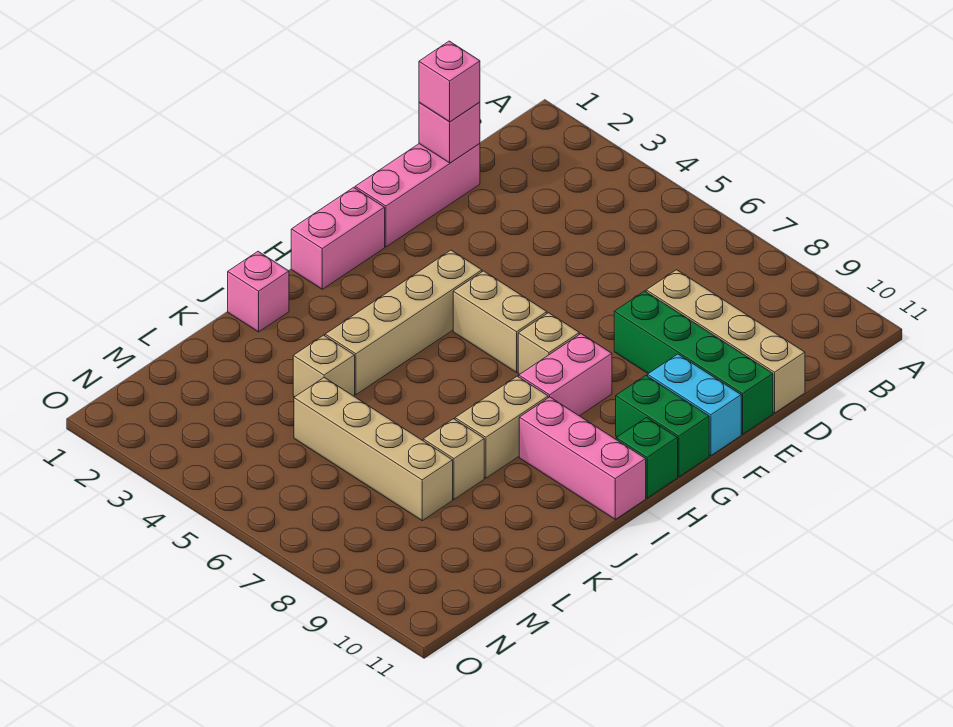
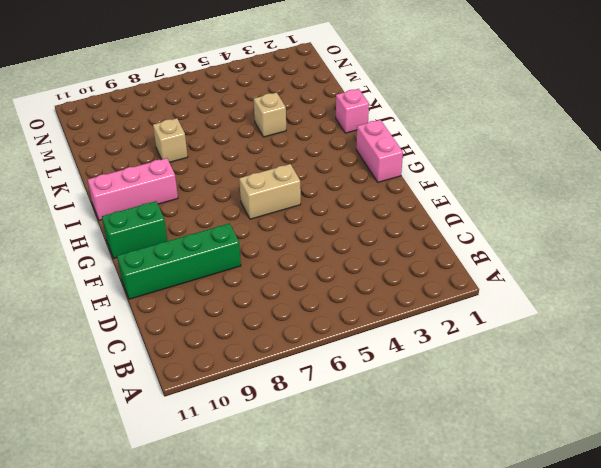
none -> pink 1x3 brick [355,143,480,247]
none -> tan 1x4 brick [646,270,805,413]
none -> cyan 1x2 brick [648,354,741,456]

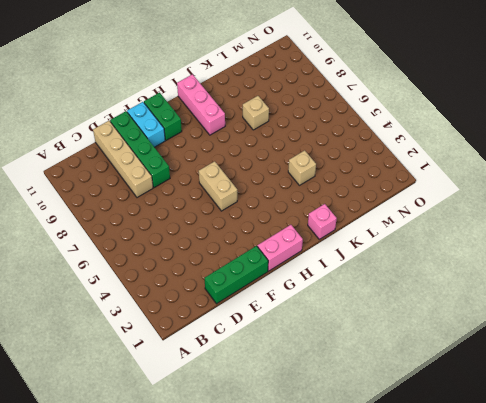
green 1x3 brick [204,246,268,304] -> pink 1x3 brick [355,143,480,247]
none -> tan 1x4 brick [325,250,482,395]
none -> tan 1x1 brick [518,313,579,375]
none -> pink 1x2 brick [519,334,612,416]

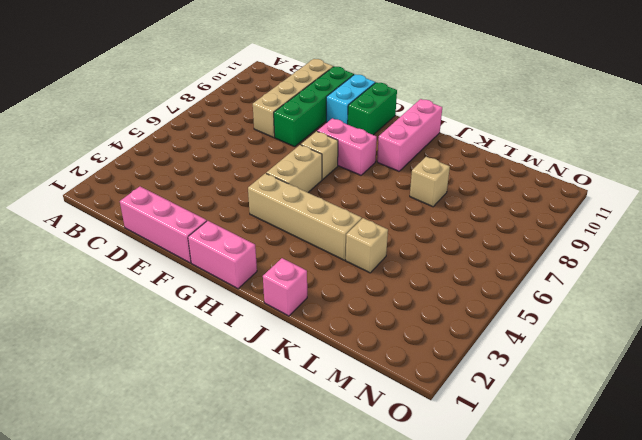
none -> green 1x1 brick [616,418,678,498]
none -> tan 1x2 brick [455,376,548,478]
none -> tan 1x4 brick [294,377,453,521]

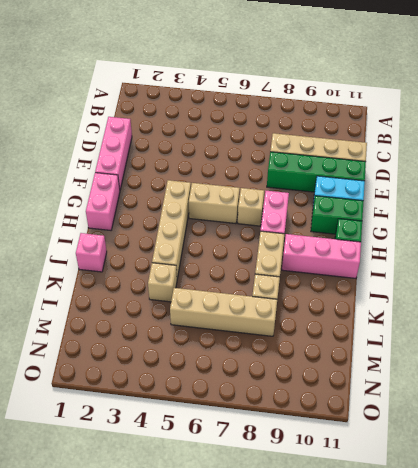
none -> pink 1x1 brick [419,102,480,163]
none -> pink 1x1 brick [419,41,480,122]

